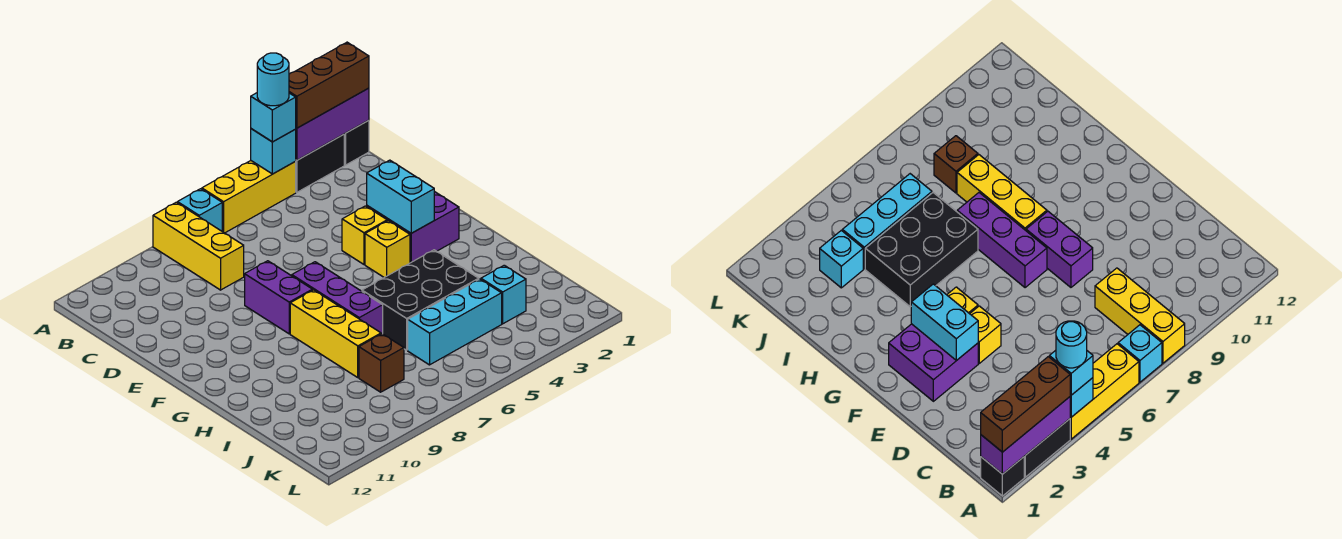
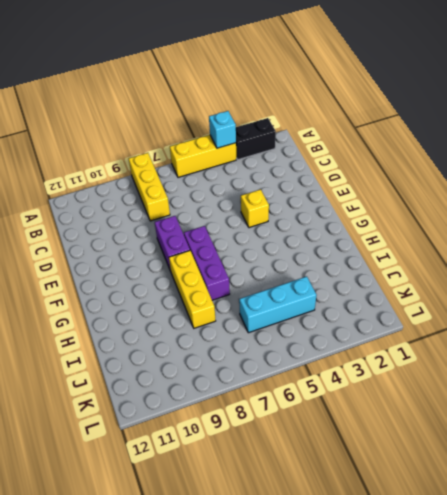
none -> black 1x1 brick [344,120,369,165]
none -> cyan 1x1 brick [177,189,222,231]
none -> purple 2x2 brick [367,191,459,263]

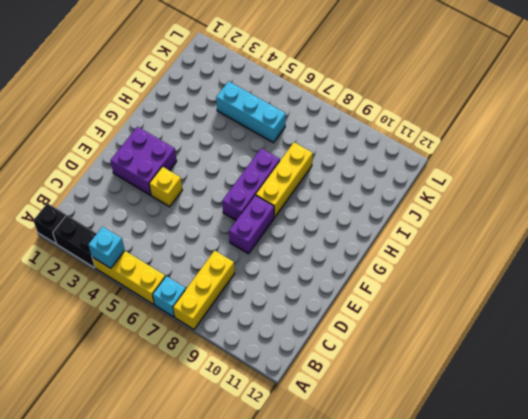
none -> yellow 1x1 brick [365,221,410,277]
none -> black 2x3 brick [362,250,479,350]
none -> cyan 1x1 brick [481,265,526,324]

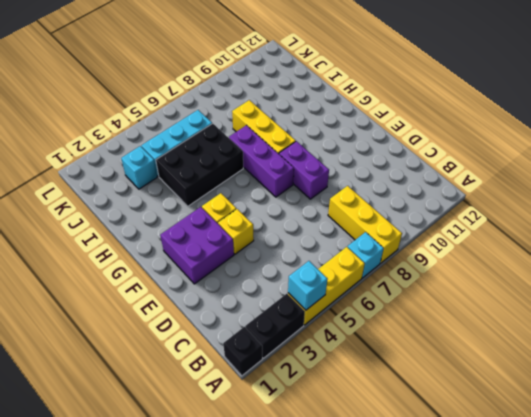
none -> brown 1x1 brick [359,334,404,392]
none -> purple 1x3 brick [296,88,369,160]
none -> cyan 1x2 brick [367,160,434,233]

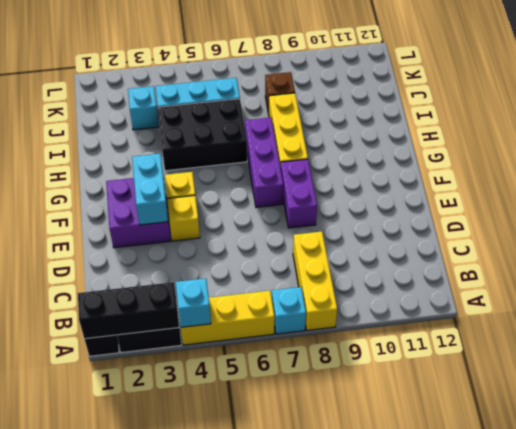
black 1x3 brick [78,282,179,339] -> purple 1x3 brick [296,88,369,160]
none -> brown 1x3 brick [289,42,369,128]
none -> cyan 1x1 brick [251,93,296,142]
none -> cyan 1x1 round brick [257,53,289,106]

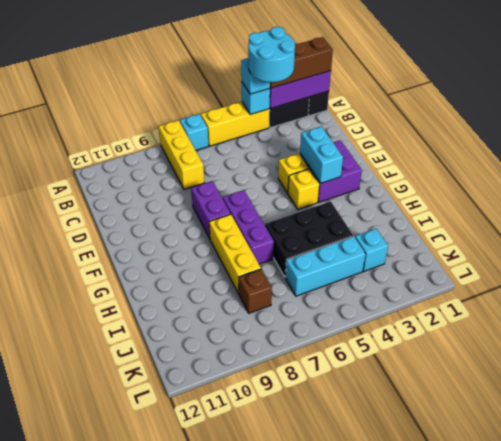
cyan 2x2 round brick [248,27,295,82] -> cyan 1x1 round brick [257,53,289,106]

